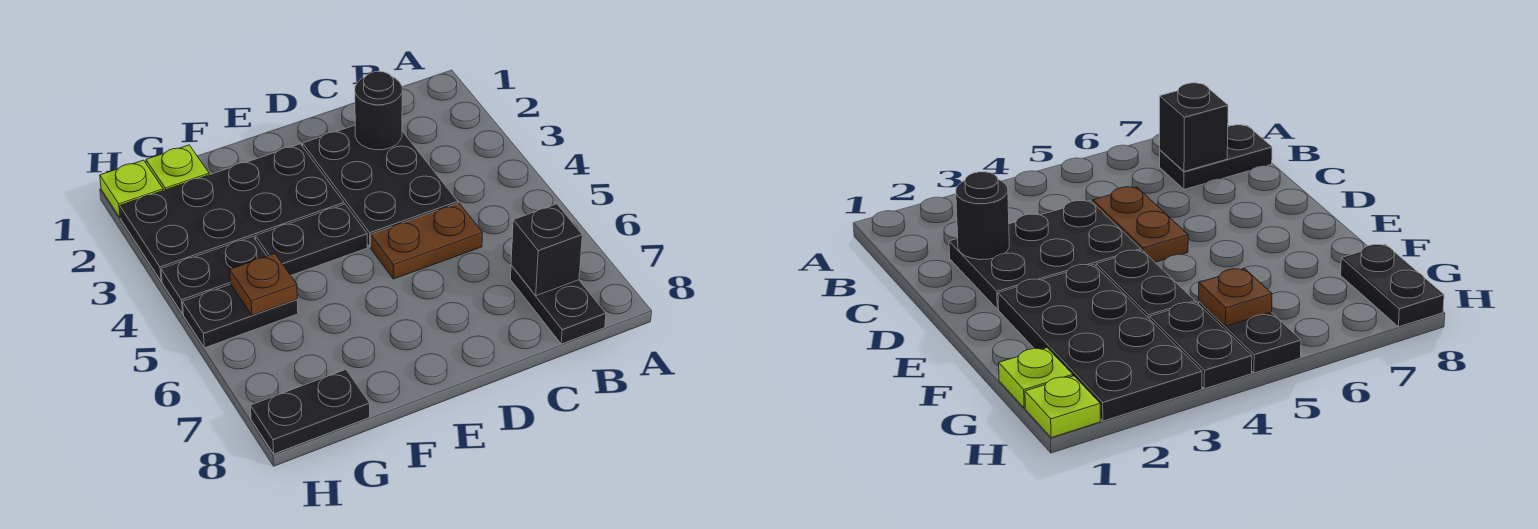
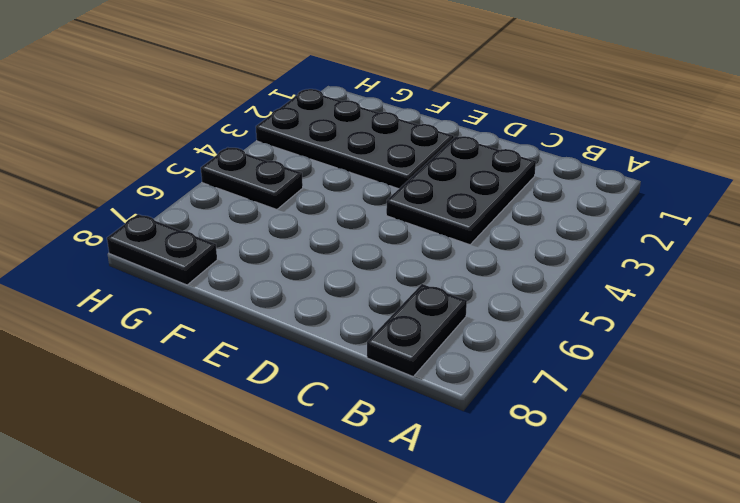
none -> brown 1x2 plate [371,203,482,279]
none -> black 1x2 plate [256,204,367,275]
none -> lime 1x1 plate [146,145,209,190]

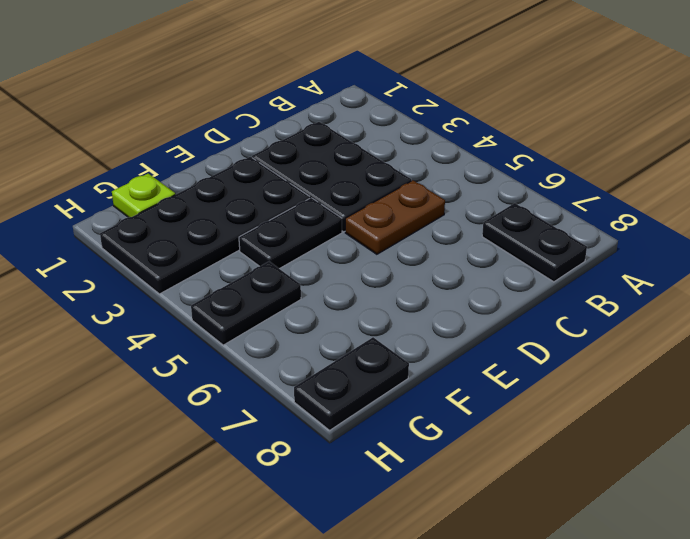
none -> black 1x2 plate [161,237,267,314]
none -> lime 1x1 plate [100,160,163,218]
none -> black 1x1 brick [511,204,582,296]

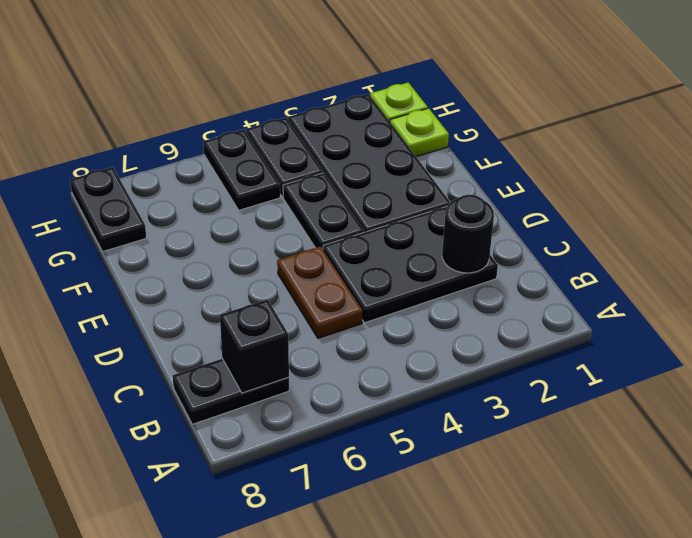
none -> brown 1x1 plate [230,253,297,315]

